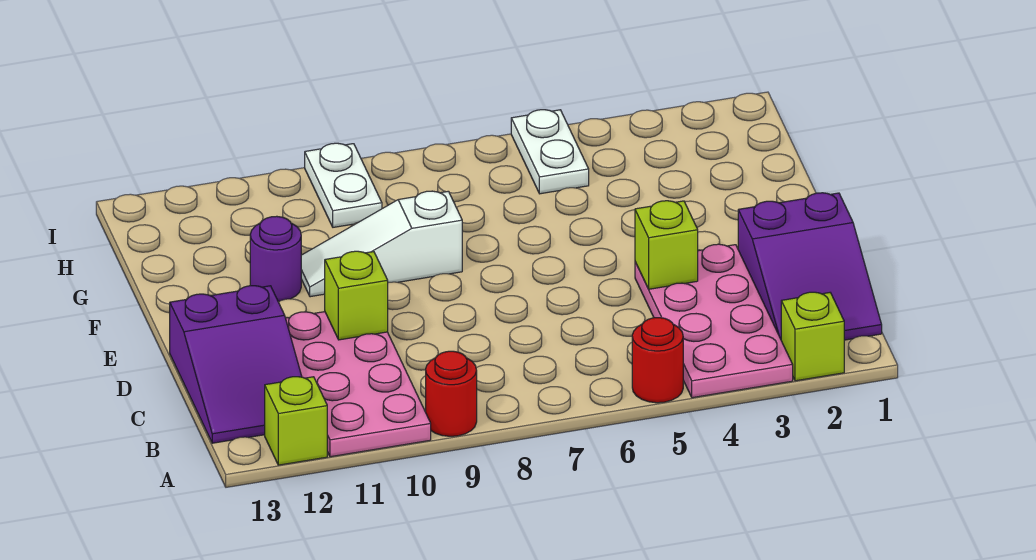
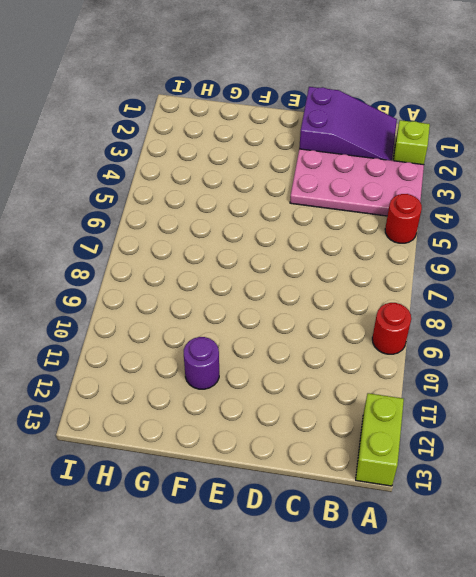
lime 1x2 brick [356,393,404,486] -> lime 1x1 brick [265,377,327,465]
none -> pink 2x4 plate [286,312,431,457]
none -> purple 2x3 slope [170,286,302,443]
none -> white 1x3 slope [301,191,462,297]

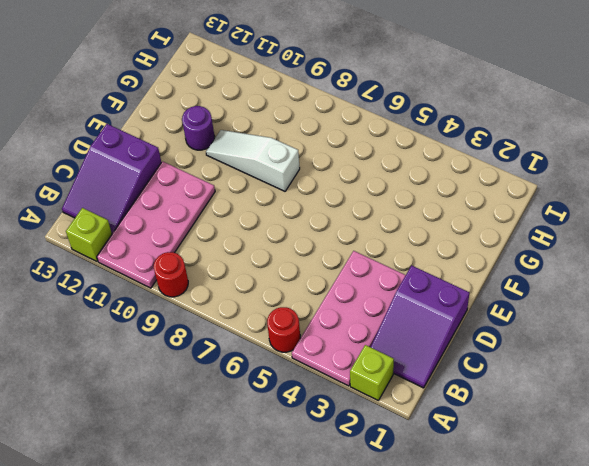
none -> white 1x2 plate [511,110,589,194]
none -> white 1x2 plate [305,143,382,227]
none -> lime 1x1 brick [635,201,698,289]

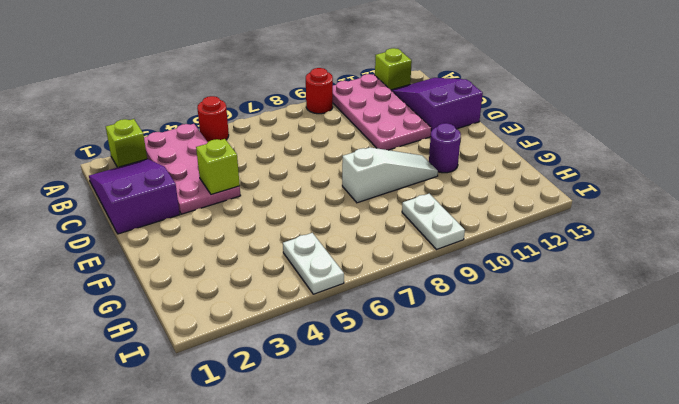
none -> lime 1x1 brick [325,251,388,340]

